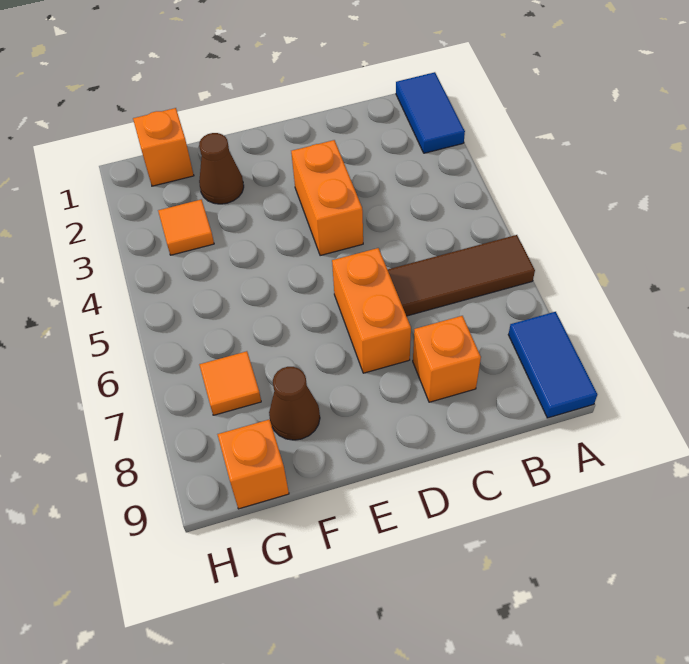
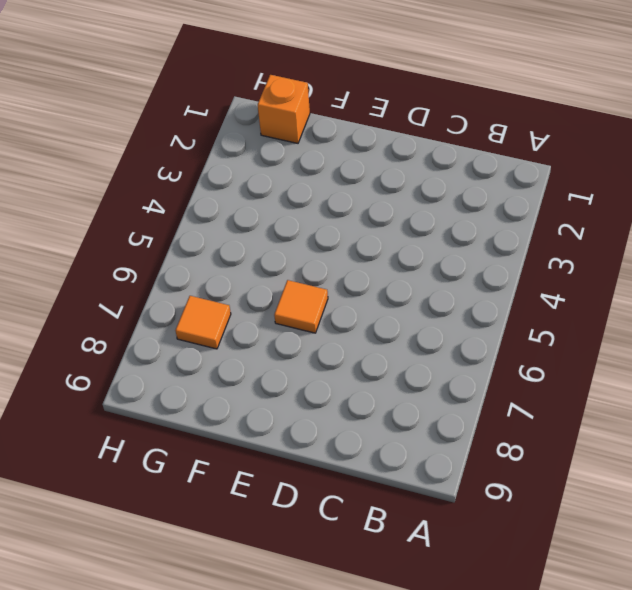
orange 1x1 tile [274,280,328,333] -> orange 1x1 tile moved to [158,199,214,255]
none -> blue 1x2 tile [396,72,465,153]
none -> brown 1x3 tile [388,235,535,316]
none -> blue 1x2 tile [508,312,597,418]

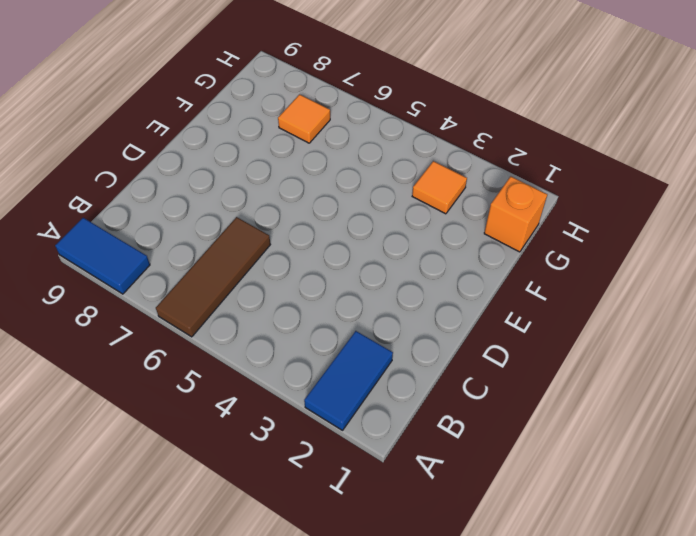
blue 1x2 tile [304,331,393,430] -> blue 1x2 tile turned to [396,72,465,153]
none -> orange 1x1 brick [413,316,481,402]
none -> orange 1x2 brick [291,140,363,256]
none -> orange 1x2 brick [332,248,411,373]

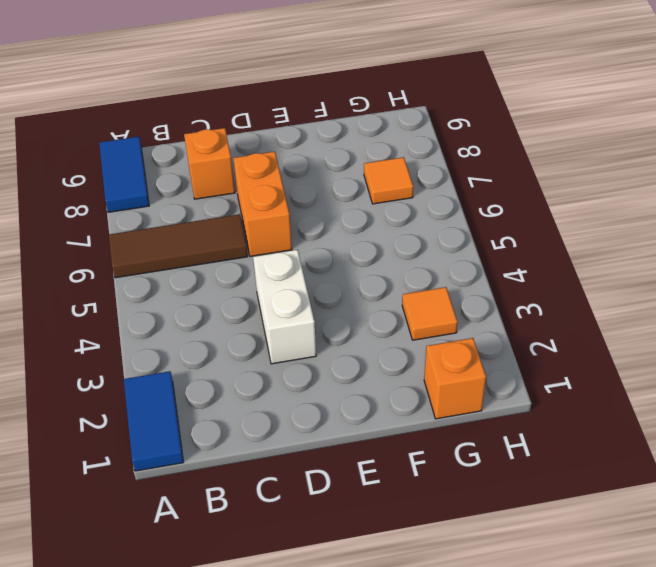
white 1x2 brick [253,250,316,364] -> orange 1x2 brick [291,140,363,256]
none -> brown 1x1 cone [199,133,244,204]
none -> brown 1x1 cone [269,367,320,440]
none -> orange 1x1 brick [217,420,289,509]

